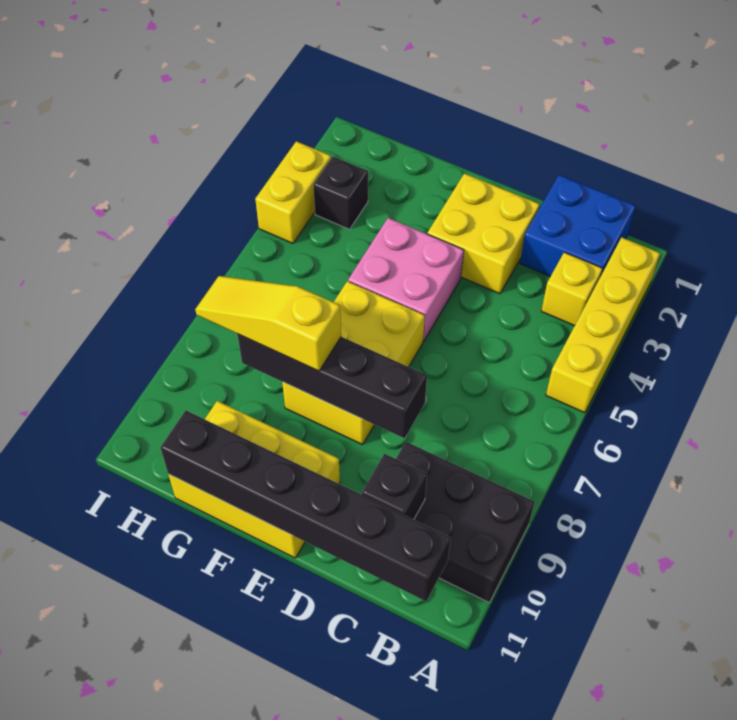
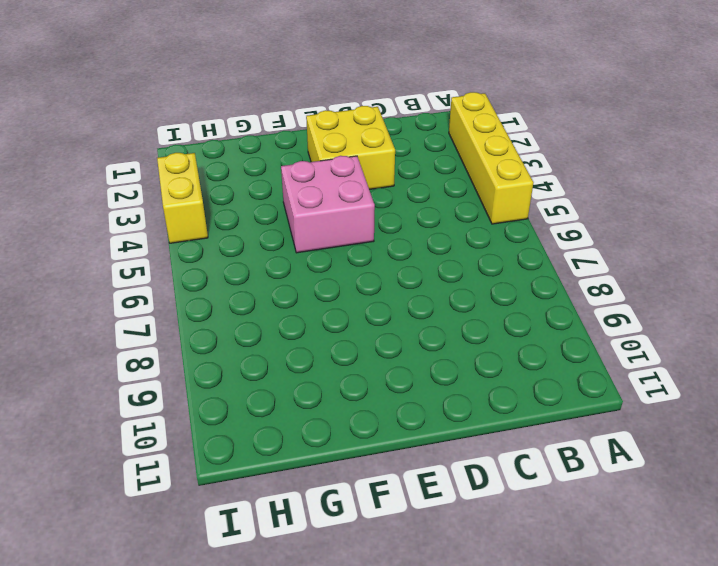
none -> black 2x3 brick [396,442,534,603]
none -> blue 2x2 brick [520,175,635,276]
none -> yellow 1x1 brick [541,252,603,326]

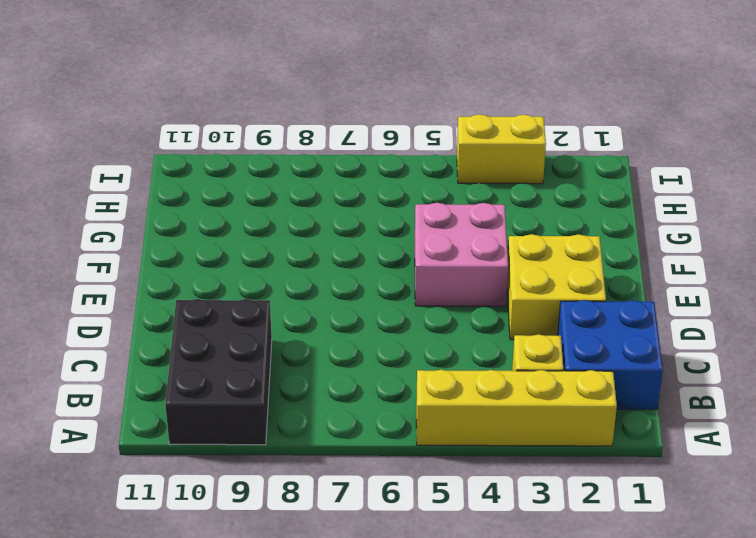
none -> yellow 2x3 brick [282,281,425,445]
none -> yellow 2x3 brick [168,401,340,558]
none -> black 1x1 brick [313,157,368,229]

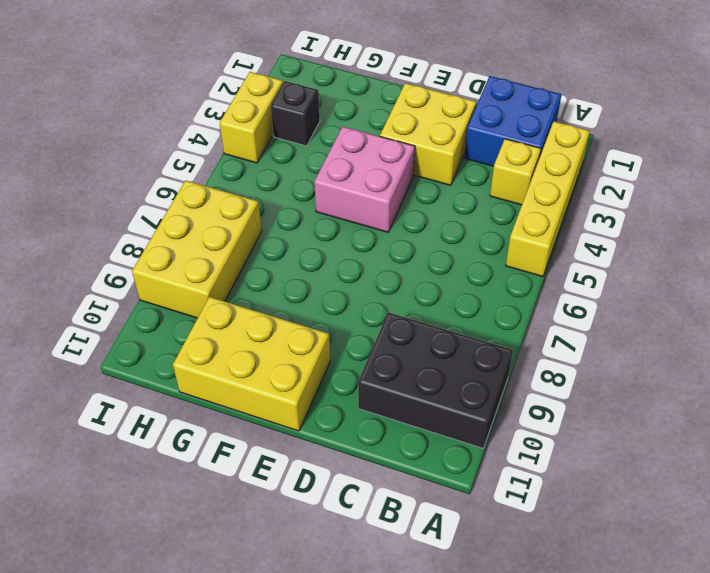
yellow 2x3 brick [132,181,262,318] -> yellow 2x3 brick moved to [282,281,425,445]
none -> black 1x6 brick [161,411,451,601]
none -> black 1x1 brick [362,454,427,520]
none -> black 1x4 brick [237,334,427,438]

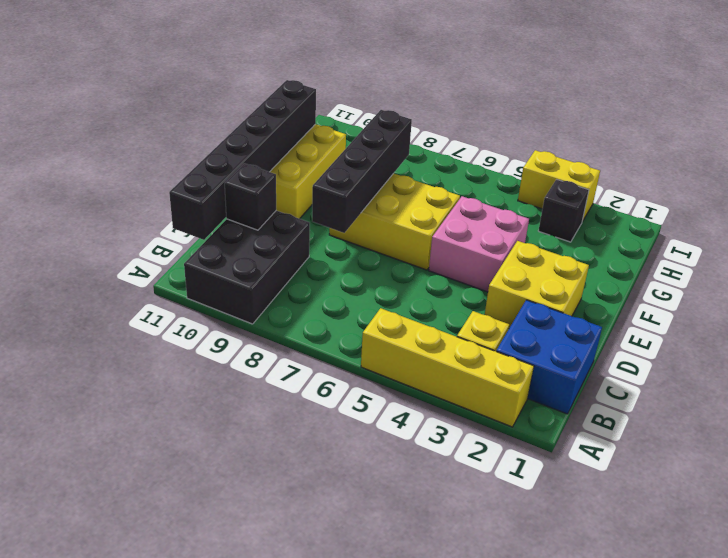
none -> yellow 1x3 slope [195,276,341,371]

